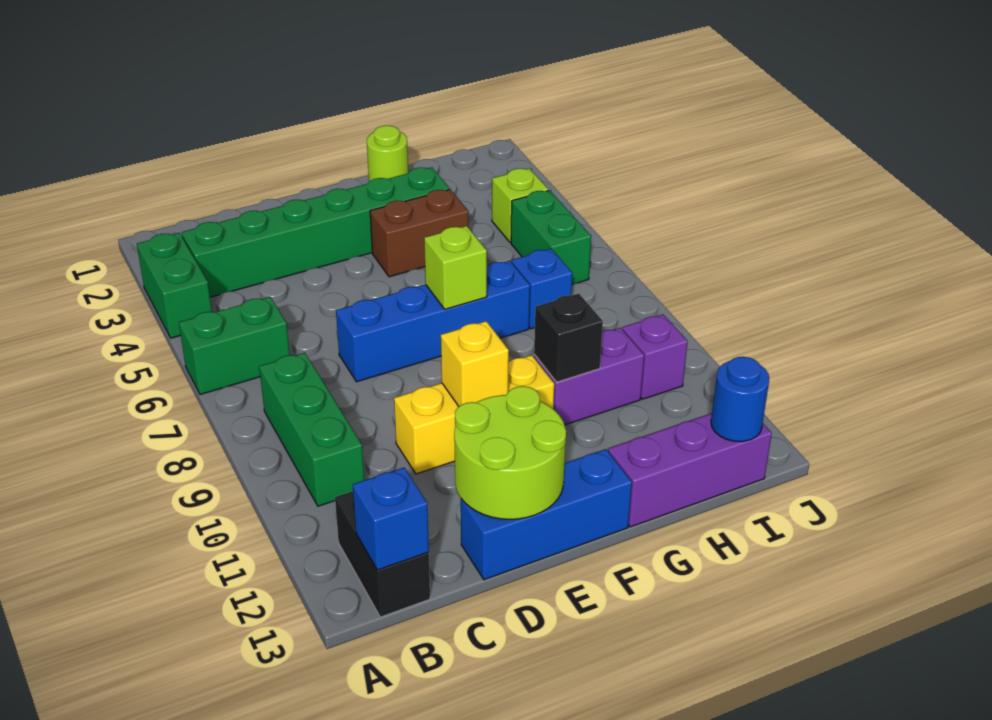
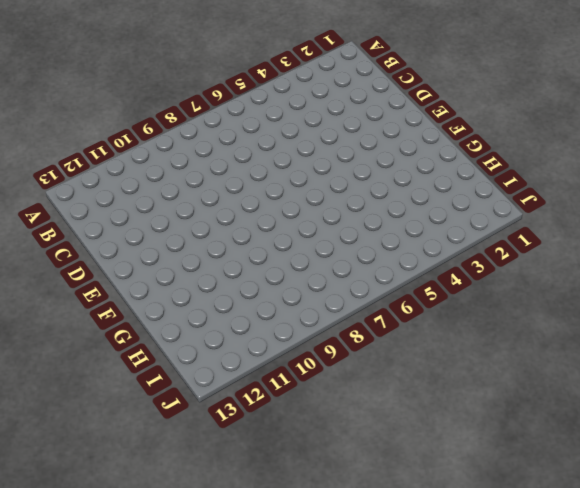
none -> green 1x2 brick [137,233,212,338]
none -> green 1x2 brick [179,297,290,394]
none -> green 1x6 brick [182,167,449,297]

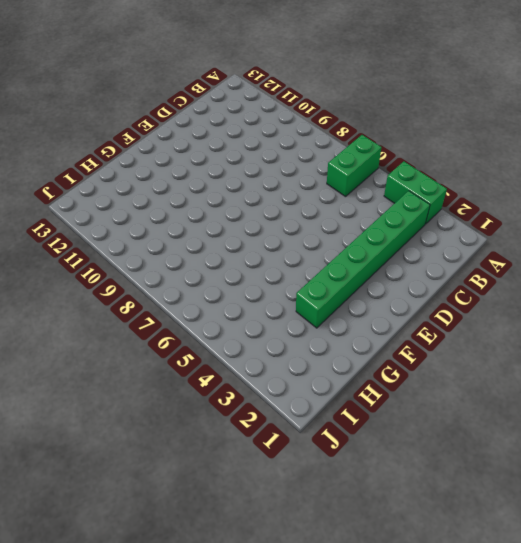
none -> green 1x3 brick [259,353,364,506]
none -> black 1x2 brick [335,491,430,617]
none -> blue 1x4 brick [336,261,530,382]

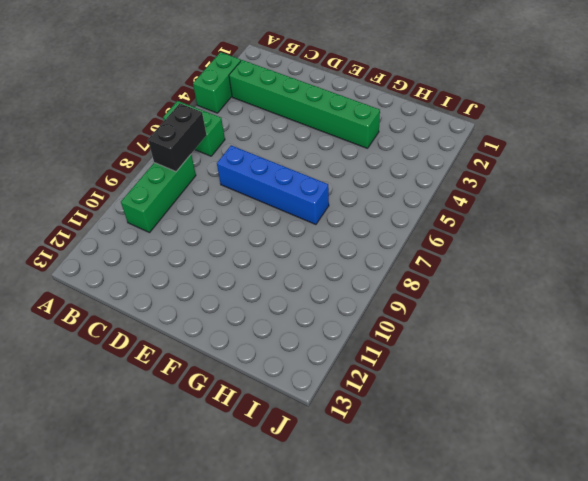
black 1x2 brick [148,103,206,171] -> black 1x2 brick moved to [335,491,430,617]
none -> yellow 1x3 brick [394,355,554,474]
none -> blue 1x3 brick [461,449,632,580]
none -> brown 1x2 brick [370,189,468,277]

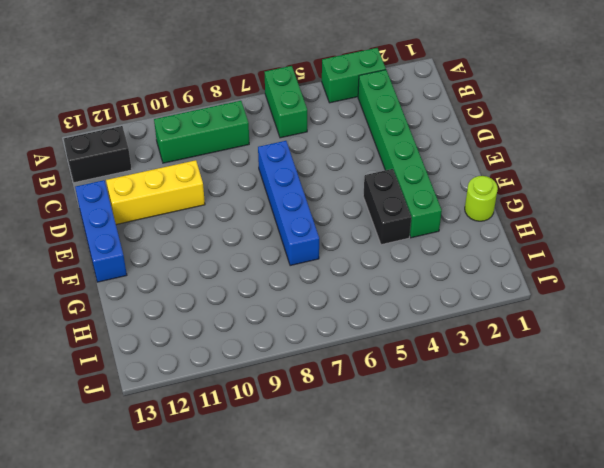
yellow 1x3 brick [106,160,205,225] -> yellow 1x3 brick turned to [394,355,554,474]
black 1x2 brick [363,169,411,245] -> brown 1x2 brick [370,189,468,277]
none -> purple 1x2 brick [534,328,644,425]
none -> purple 1x3 brick [608,413,772,527]
none -> blue 1x1 brick [512,249,572,329]

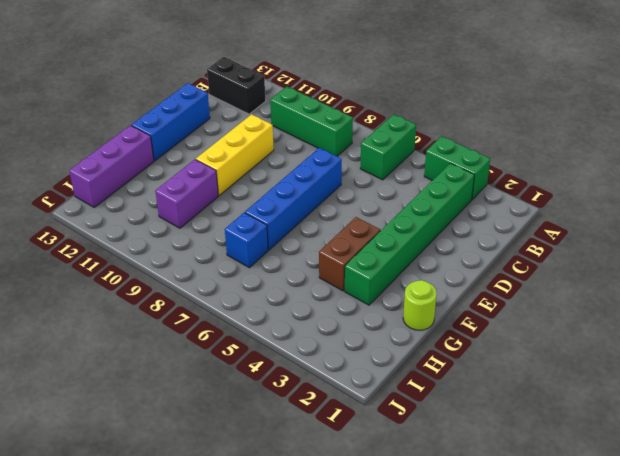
none -> lime 1x1 brick [492,168,549,243]
none -> green 1x2 brick [511,190,591,284]
none -> purple 1x1 brick [622,315,688,399]

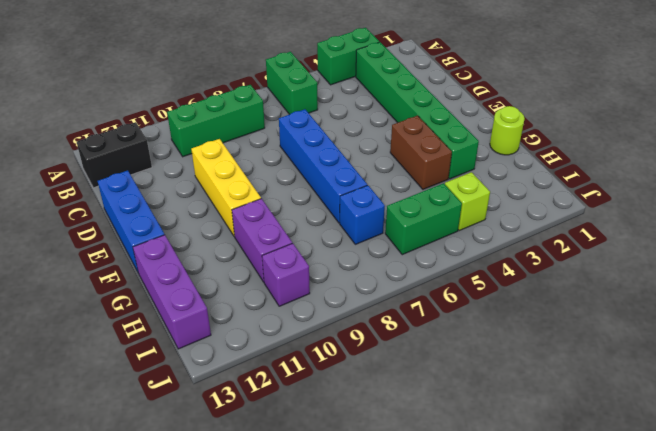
none -> blue 1x1 brick [353,468,429,570]
none -> lime 2x2 round brick [454,386,566,519]
none -> yellow 1x1 brick [441,321,509,406]

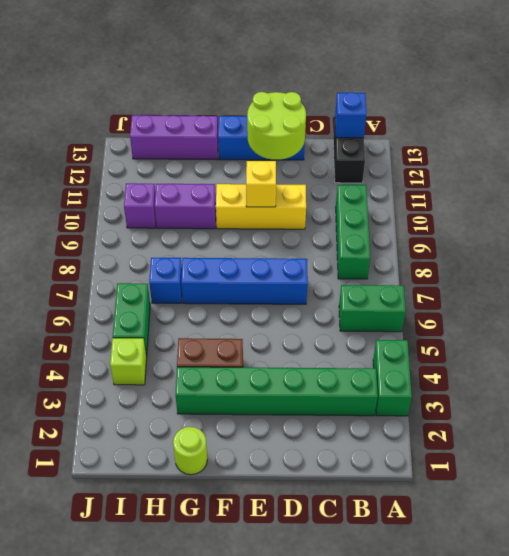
none -> lime 1x1 brick [424,226,487,309]
none -> black 1x1 brick [534,294,603,382]
none -> blue 1x1 round brick [711,357,769,442]

